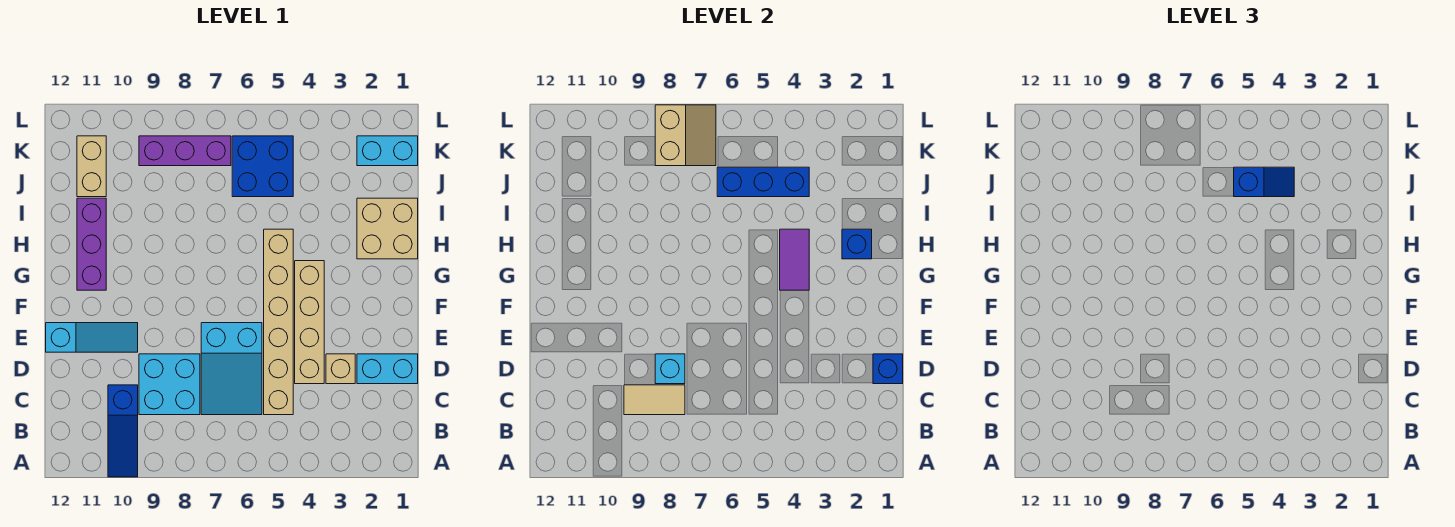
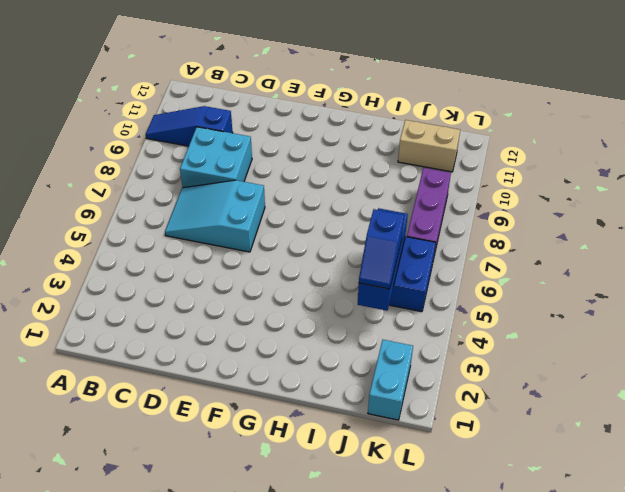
none -> tan 1x6 brick [264,229,293,415]
none -> cyan 1x2 brick [357,354,418,384]
none -> tan 1x1 brick [326,354,355,384]

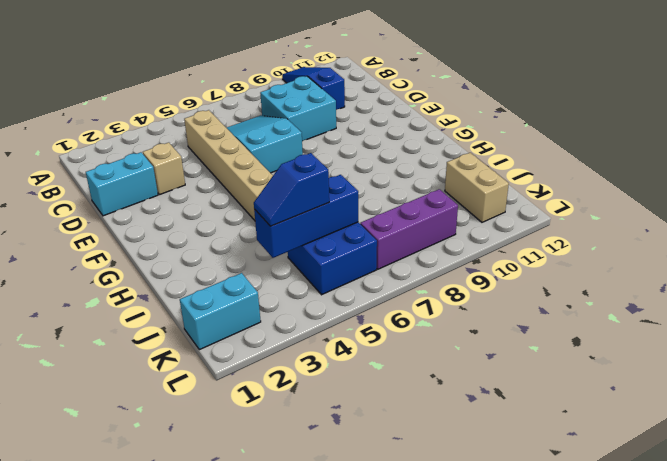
none -> tan 1x4 brick [295,261,324,384]
none -> cyan 1x3 slope [46,323,138,352]
none -> purple 1x3 brick [77,198,106,290]

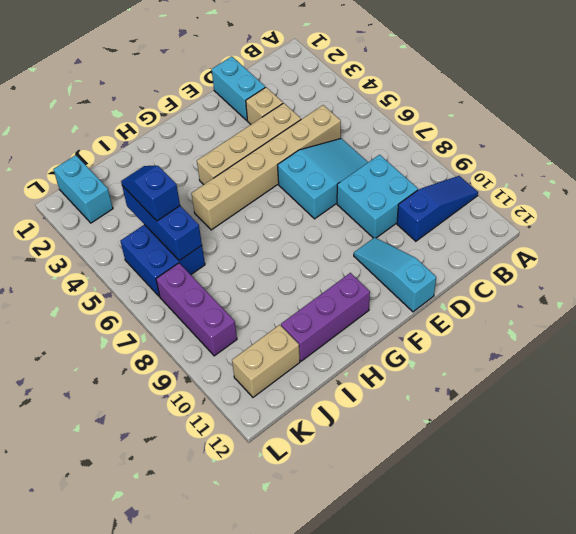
none -> tan 2x2 brick [357,198,418,259]
none -> tan 1x2 tile [624,385,685,415]
none -> blue 1x1 brick [873,354,903,384]

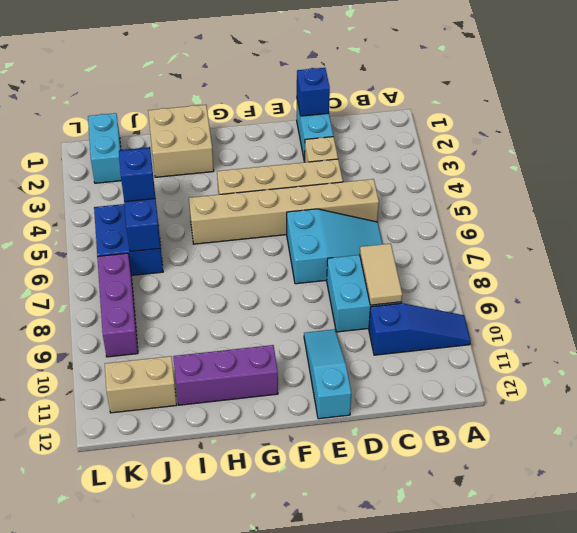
none -> cyan 1x1 brick [655,354,685,384]
none -> purple 1x2 tile [780,229,809,290]
none -> blue 1x1 brick [842,229,872,259]

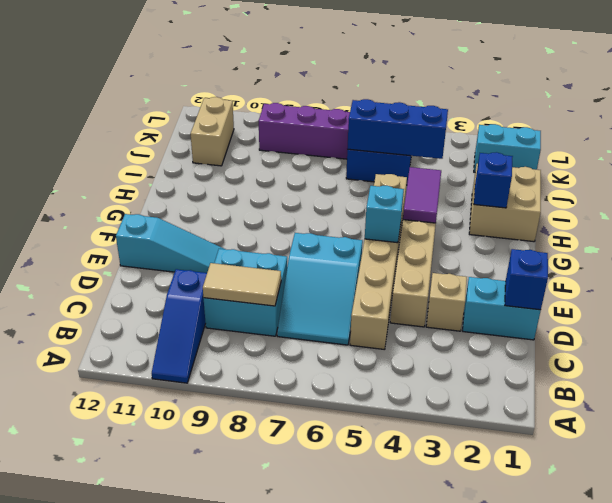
cyan 1x1 brick [365,186,404,243] -> cyan 1x1 brick moved to [655,354,685,384]
none -> purple 1x3 brick [77,198,106,290]
none -> tan 2x2 slope [655,105,716,166]
none -> blue 1x2 slope [1234,167,1294,197]

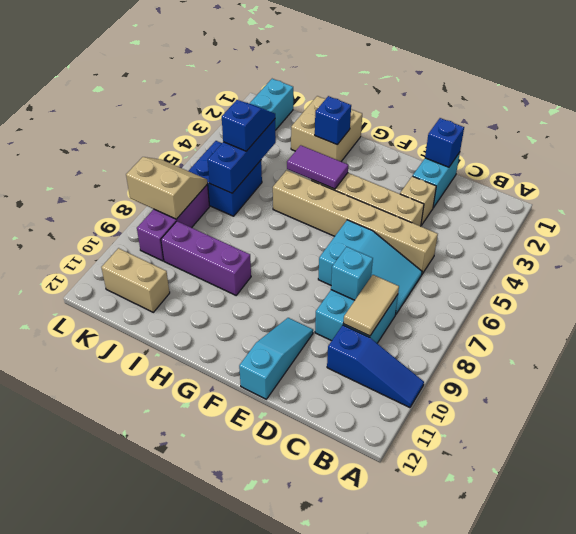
purple 1x3 brick [161,221,251,295] -> purple 1x3 brick moved to [77,198,106,290]

